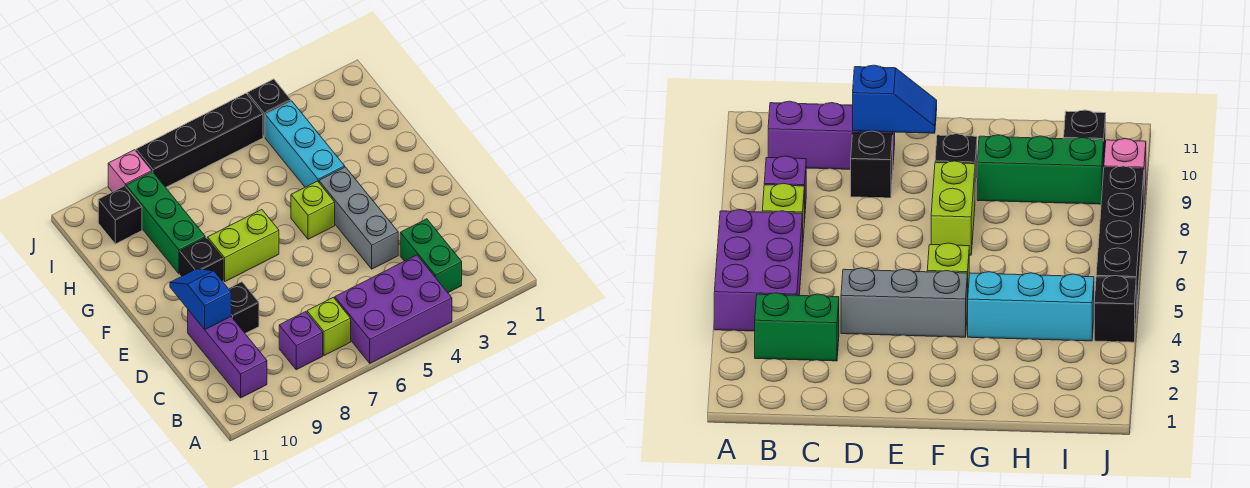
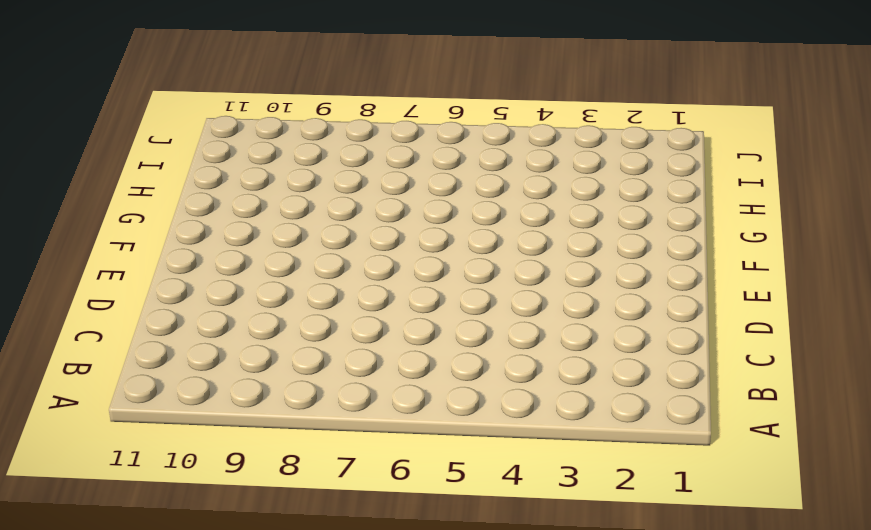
none -> purple 2x3 brick [335,255,452,363]
none -> green 1x2 brick [400,219,462,293]
none -> lime 1x1 brick [307,297,351,356]

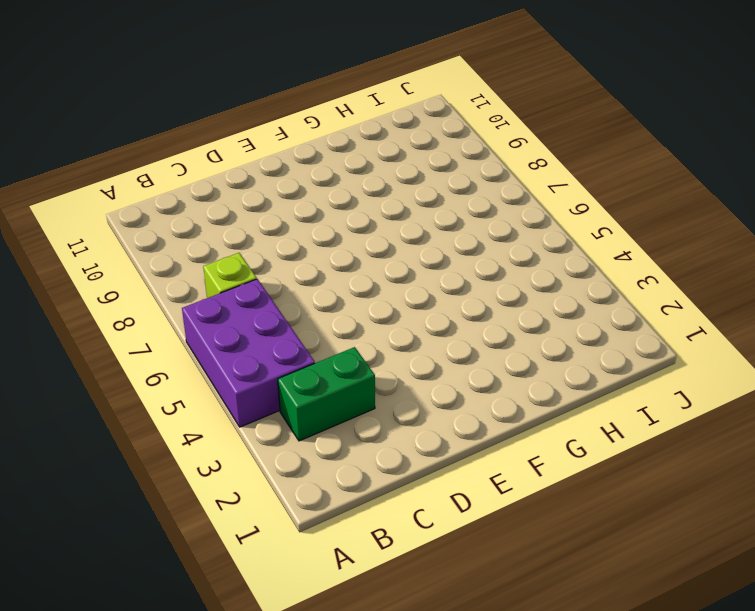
none -> purple 1x1 brick [279,312,323,370]
none -> purple 1x3 brick [188,310,267,398]
none -> grey 1x3 brick [319,167,398,269]

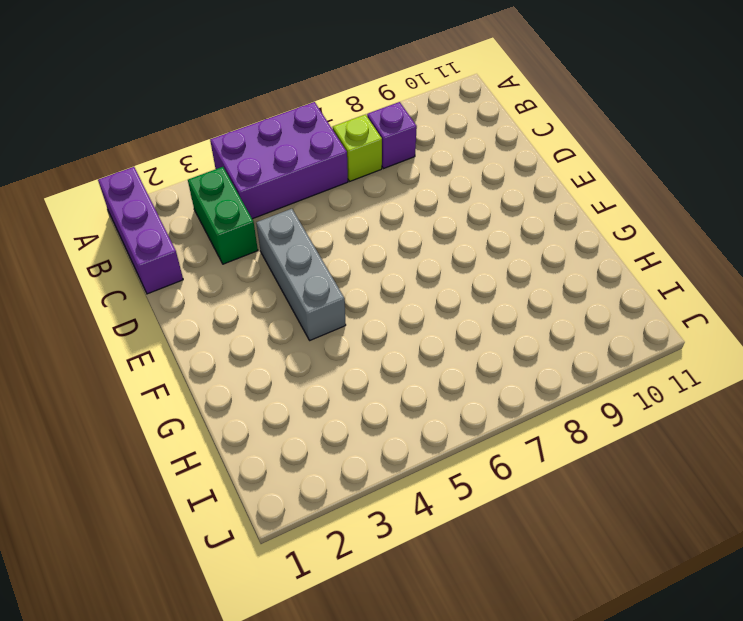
purple 1x3 brick [98,167,183,294] -> purple 1x3 brick moved to [188,310,267,398]
none -> black 1x1 brick [228,282,259,333]
none -> lime 1x1 brick [291,181,335,239]
none -> lime 1x2 brick [208,210,279,281]

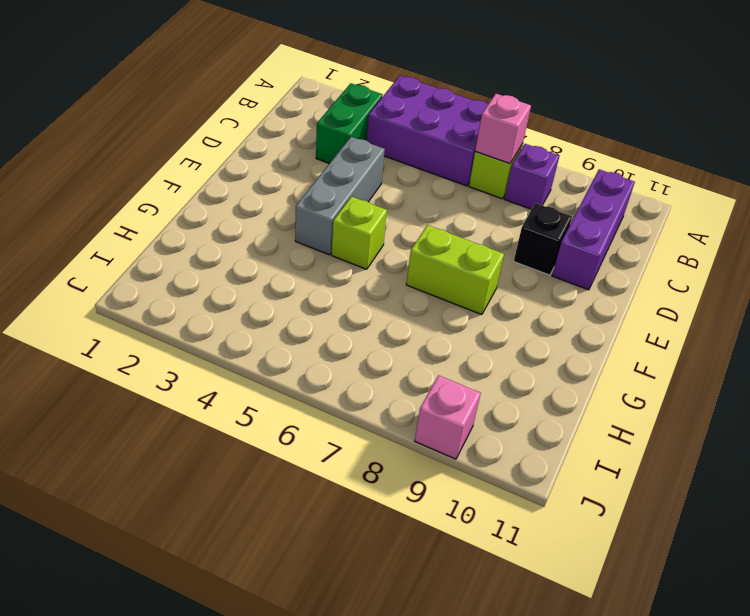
pink 1x1 brick [475,94,531,164] -> none
none -> black 1x1 brick [180,238,223,282]
none -> cyan 1x3 brick [265,101,345,187]
none -> green 1x3 brick [126,172,205,274]

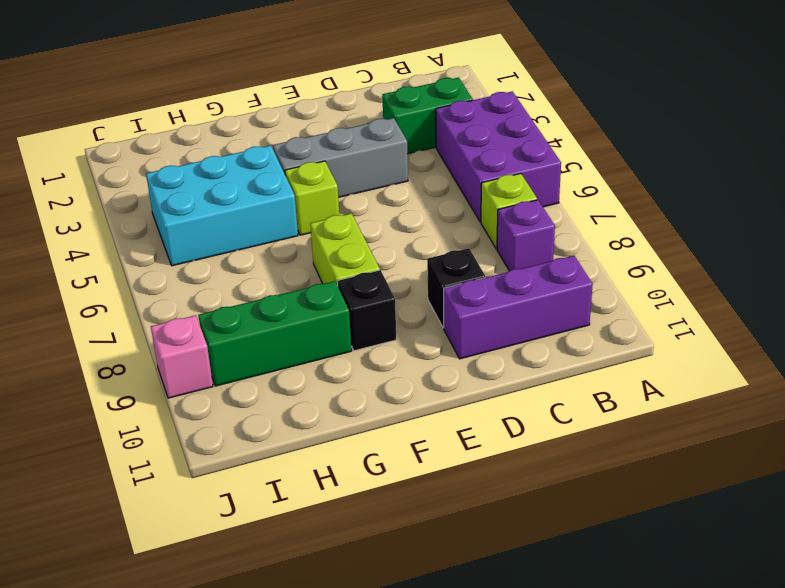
cyan 2x3 brick [146,146,298,266] -> cyan 1x3 brick [265,101,345,187]
none -> black 1x1 brick [98,186,142,244]
none -> black 1x1 brick [247,79,291,137]
none -> black 1x4 brick [136,93,263,187]

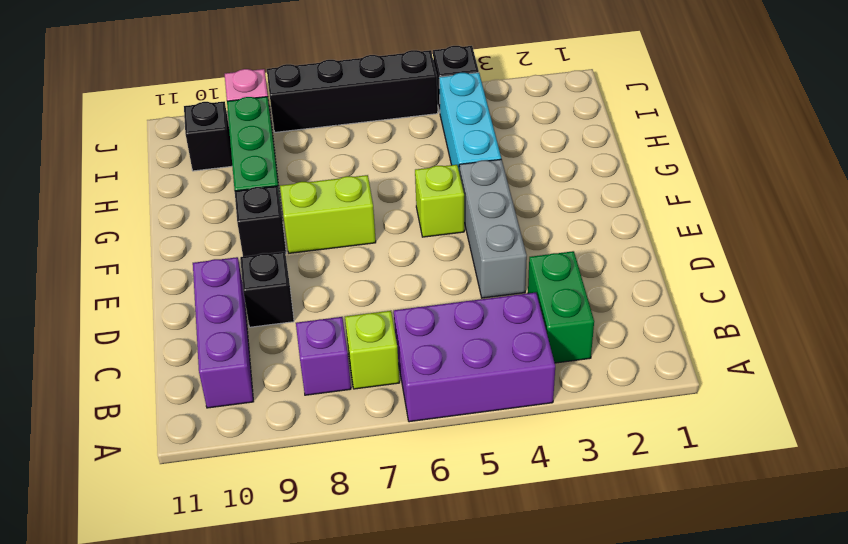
none -> blue 1x2 slope [170,269,231,329]

